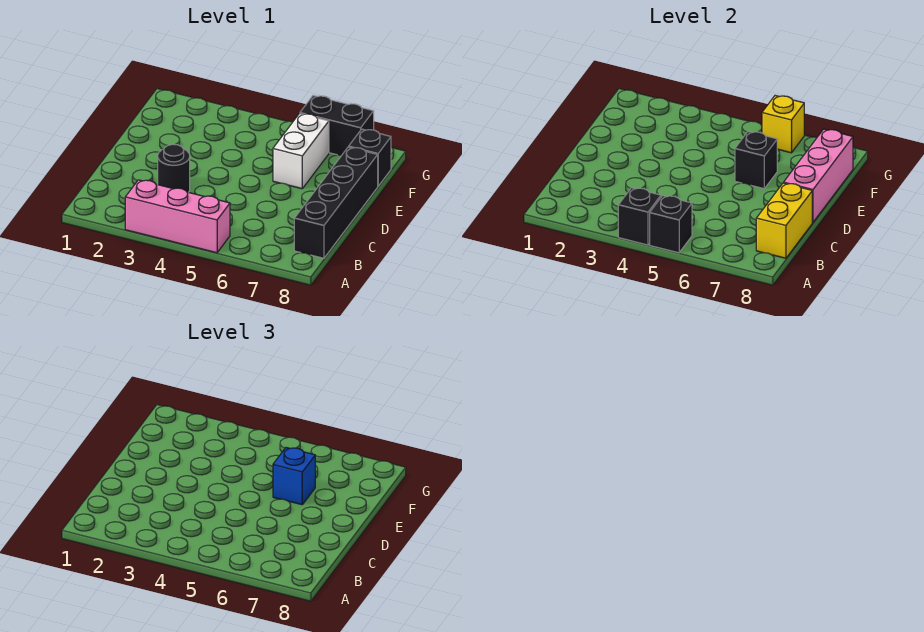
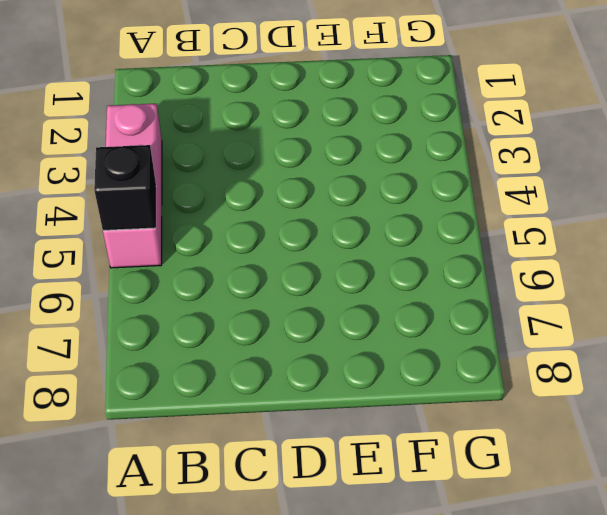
none -> black 1x4 brick [294,147,378,258]
none -> black 1x1 round brick [158,144,190,192]
none -> white 1x2 brick [273,114,329,189]

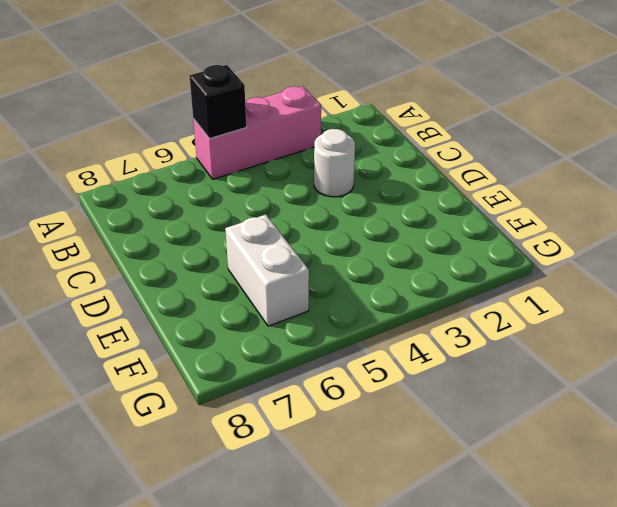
white 1x1 round brick [314,129,355,197] -> black 1x1 round brick [158,144,190,192]
none -> black 1x4 brick [294,147,378,258]
none -> black 1x1 brick [349,129,391,186]
none -> black 1x2 brick [300,96,374,155]

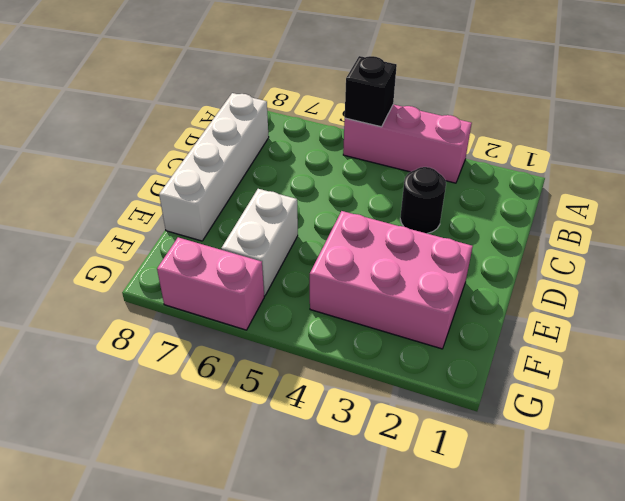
white 1x4 brick [159,93,269,241] -> black 1x4 brick [294,147,378,258]
pink 2x3 brick [310,211,473,349] -> none
pink 1x2 brick [157,237,264,330] -> black 1x2 brick [300,96,374,155]
none -> black 1x1 brick [349,129,391,186]
none -> black 1x1 brick [618,188,661,245]
none -> yellow 1x2 brick [756,183,812,258]

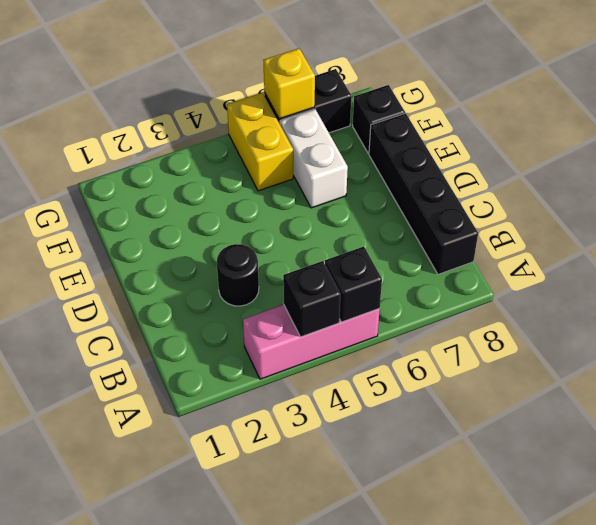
yellow 1x2 brick [227,93,293,191] -> yellow 1x2 brick moved to [756,183,812,258]
none -> pink 1x3 brick [784,129,853,222]
none -> black 1x1 brick [735,132,777,189]
none -> blue 1x1 brick [273,448,315,505]

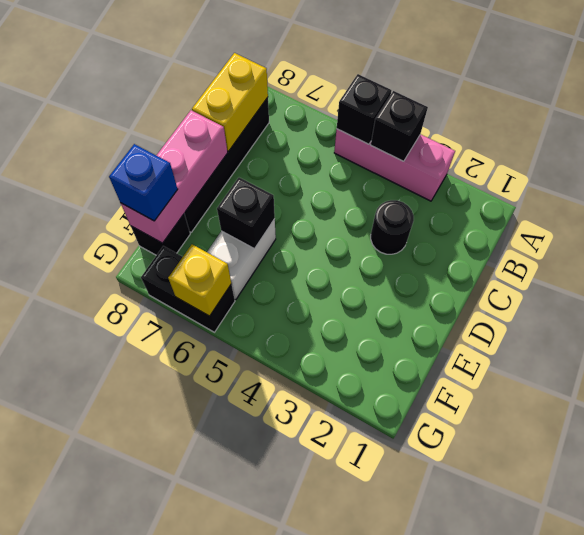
blue 1x1 brick [109,144,178,221] -> blue 1x1 brick moved to [273,448,315,505]

